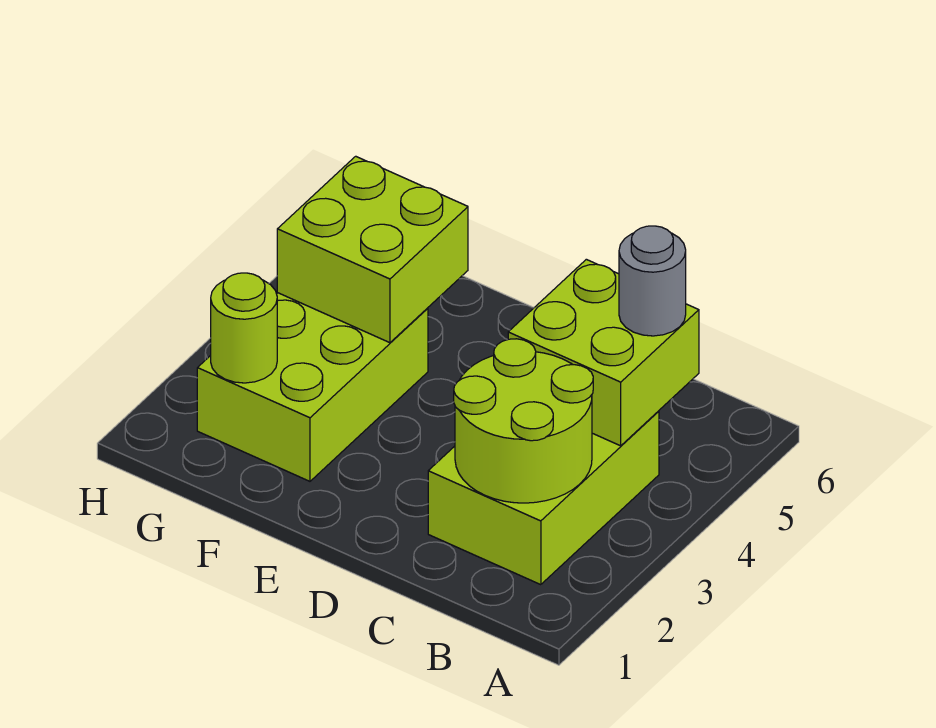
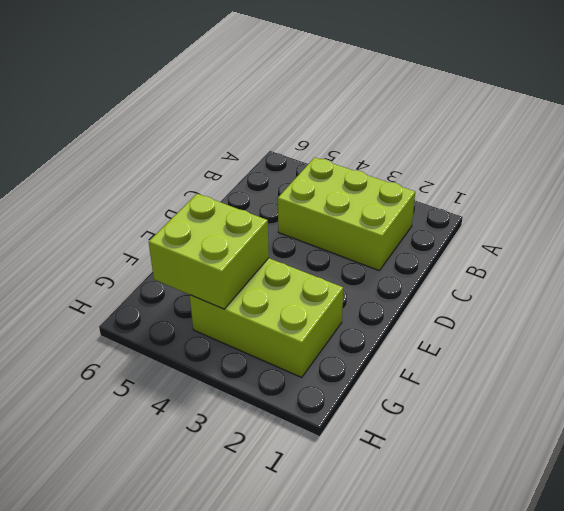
none -> lime 2x2 round brick [454,339,593,503]
none -> lime 2x2 brick [508,259,699,446]

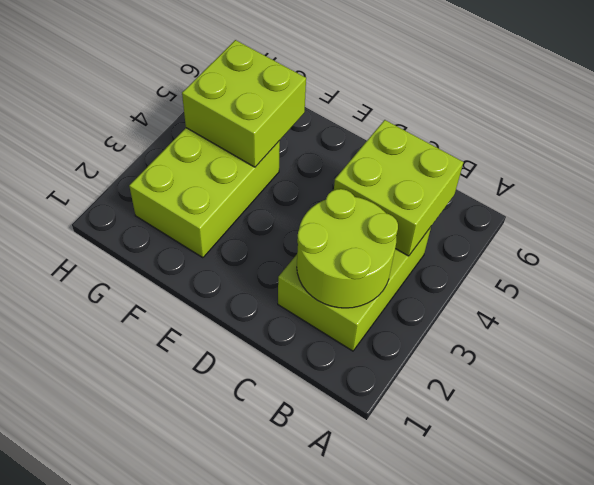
none -> lime 1x1 round brick [211,273,277,383]
none -> grey 1x1 round brick [619,226,686,336]

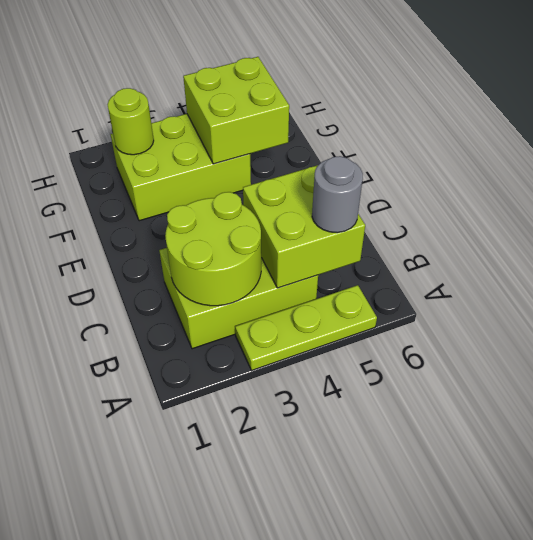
lime 1x3 plate [235,285,377,370] -> none

